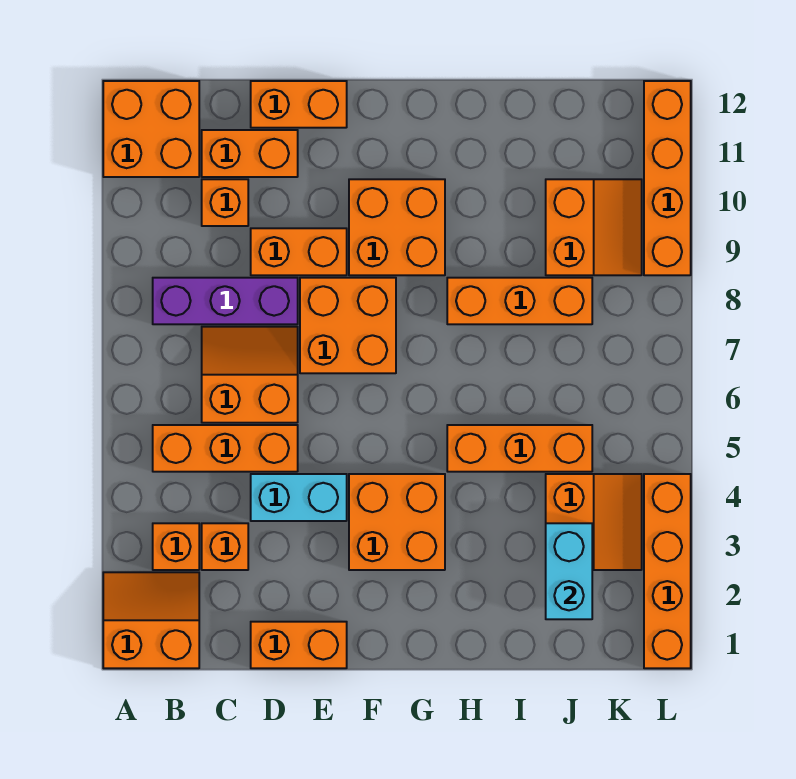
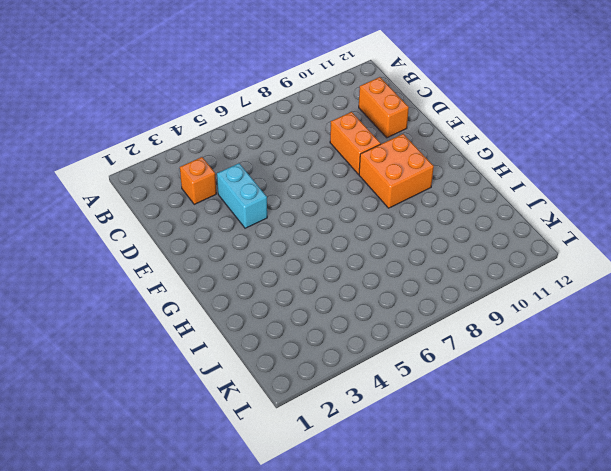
none -> orange 2x2 slope [103,572,199,668]
none -> orange 2x2 brick [103,81,199,177]
none -> orange 1x1 brick [153,523,199,570]

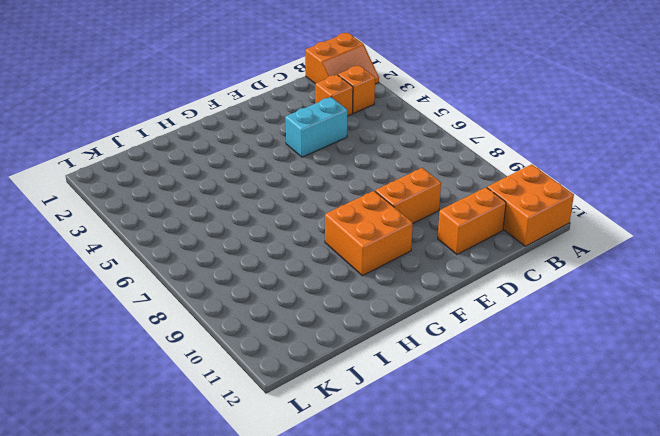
none -> orange 1x3 brick [153,425,298,472]
none -> purple 1x3 brick [153,278,298,324]
none -> orange 2x2 slope [202,327,298,423]

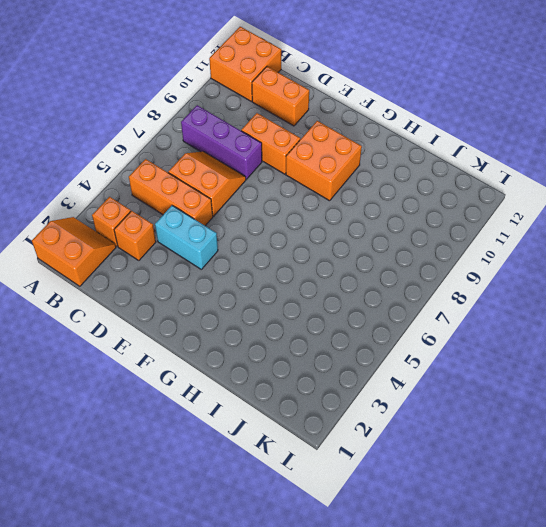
none -> orange 1x1 brick [202,179,248,226]
none -> orange 1x2 brick [251,622,347,668]
none -> orange 1x2 brick [251,81,347,128]

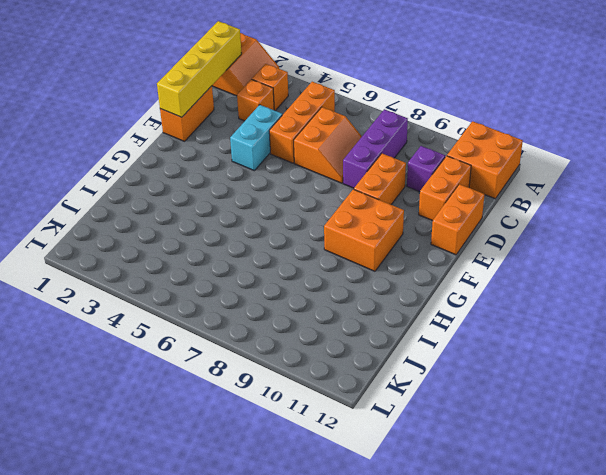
yellow 1x4 brick [157,21,242,117] -> none
purple 1x1 brick [407,146,445,192] -> orange 1x1 brick [202,179,248,226]
none -> orange 2x2 brick [300,278,396,373]
none -> orange 2x2 brick [349,474,445,570]
none -> orange 1x3 brick [447,425,592,472]

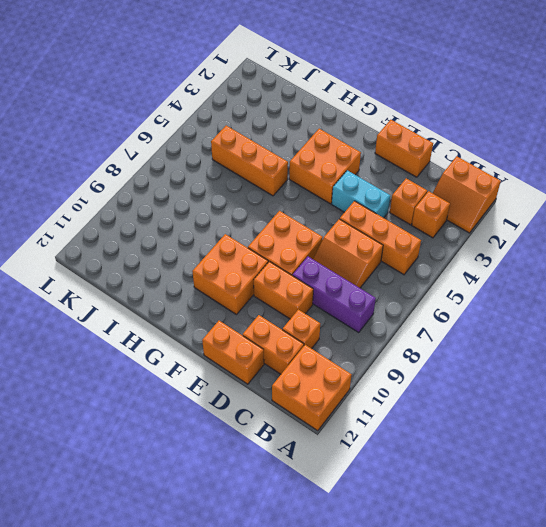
none -> orange 1x3 brick [447,278,592,324]
none -> orange 2x2 slope [546,474,642,570]
none -> orange 2x2 slope [546,179,642,275]

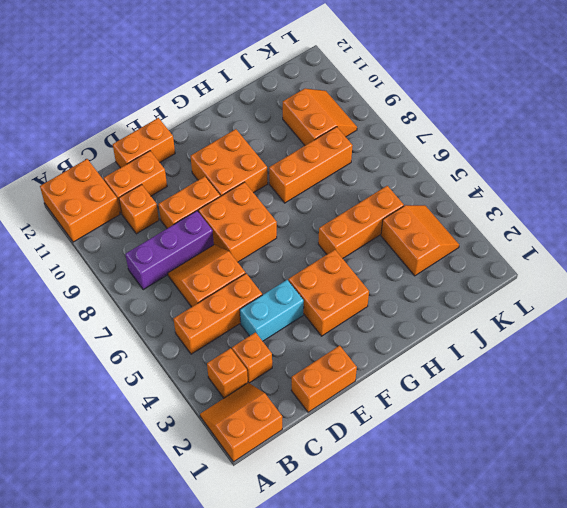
none -> orange 1x4 brick [644,474,691,668]
none -> orange 1x4 brick [644,81,691,275]
none -> cyan 1x2 brick [546,523,592,619]

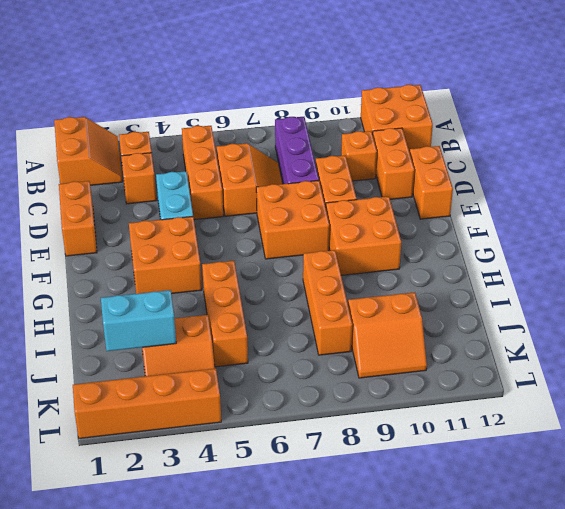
none -> orange 1x4 brick [644,81,691,275]

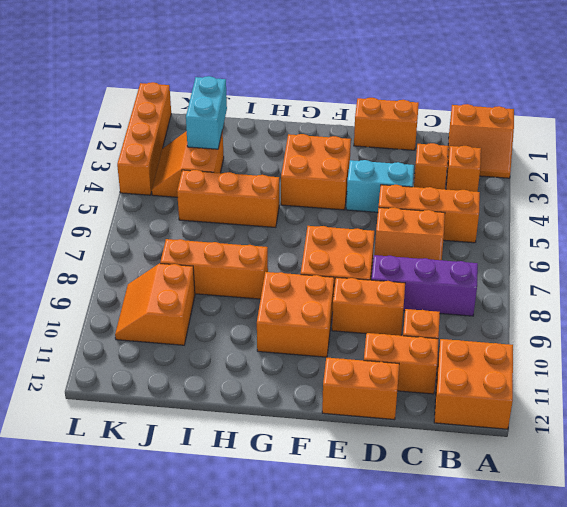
none -> orange 1x4 brick [644,81,691,275]

